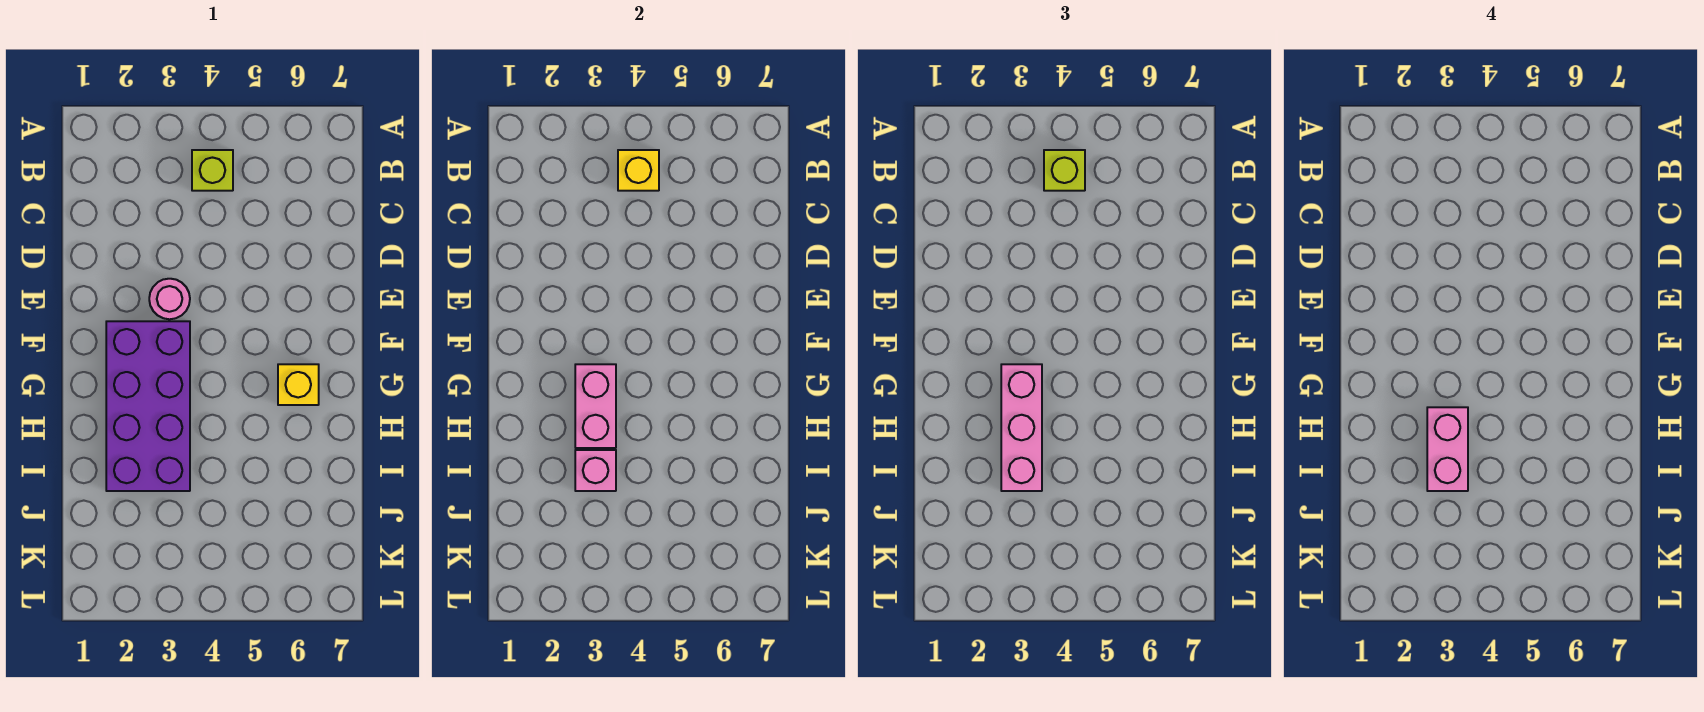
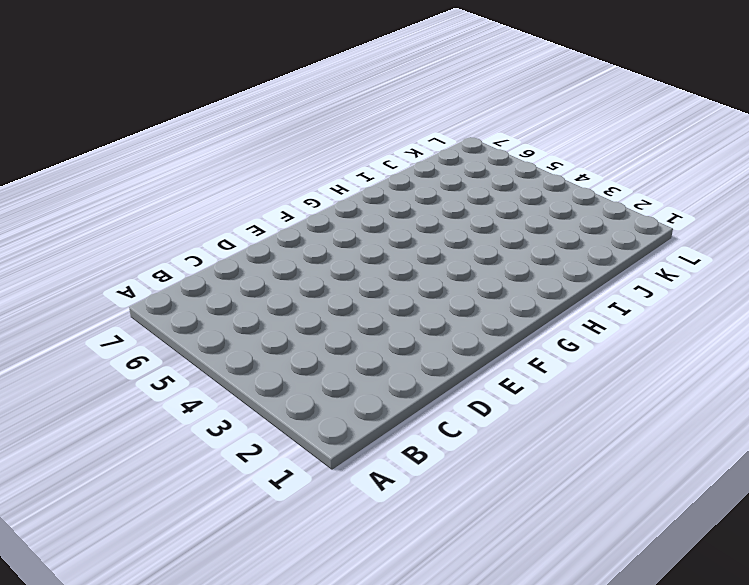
none -> lime 1x1 brick [192,150,233,191]
none -> pink 1x1 round brick [149,279,190,319]

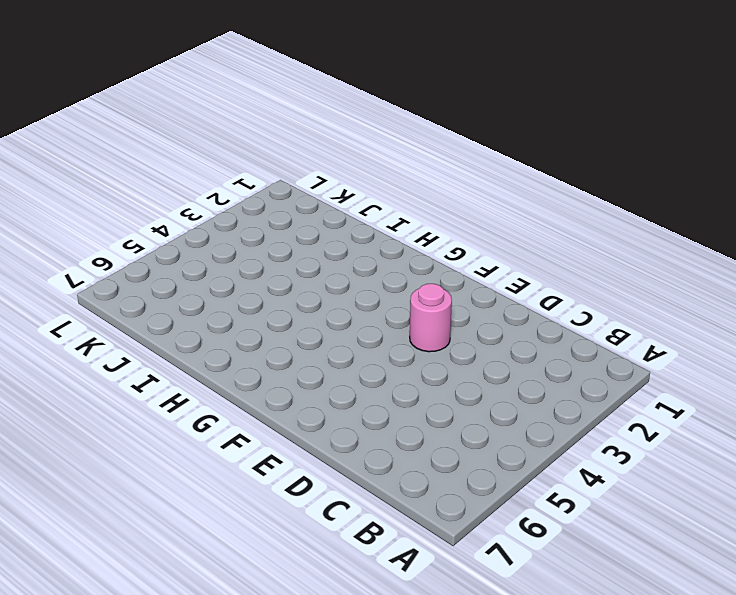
none -> lime 1x1 brick [192,150,233,191]
none -> purple 2x4 brick [106,321,190,491]

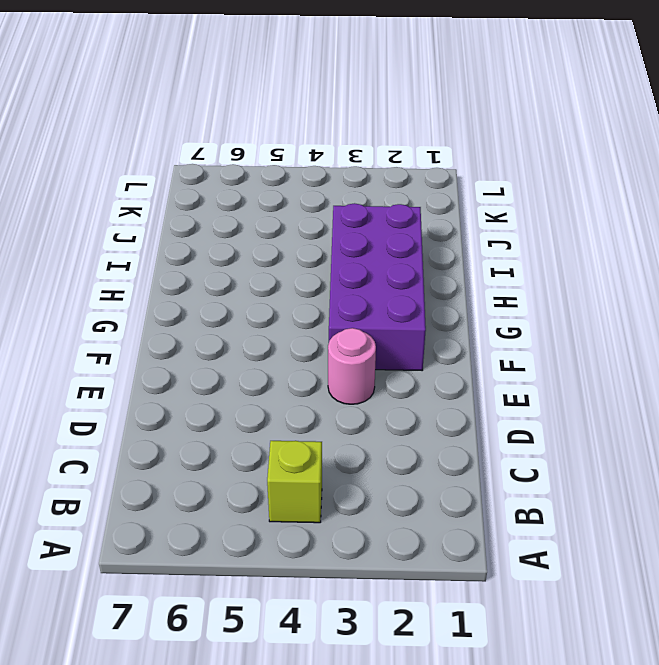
none -> yellow 1x1 brick [278,364,319,405]
none -> yellow 1x1 brick [618,150,659,191]

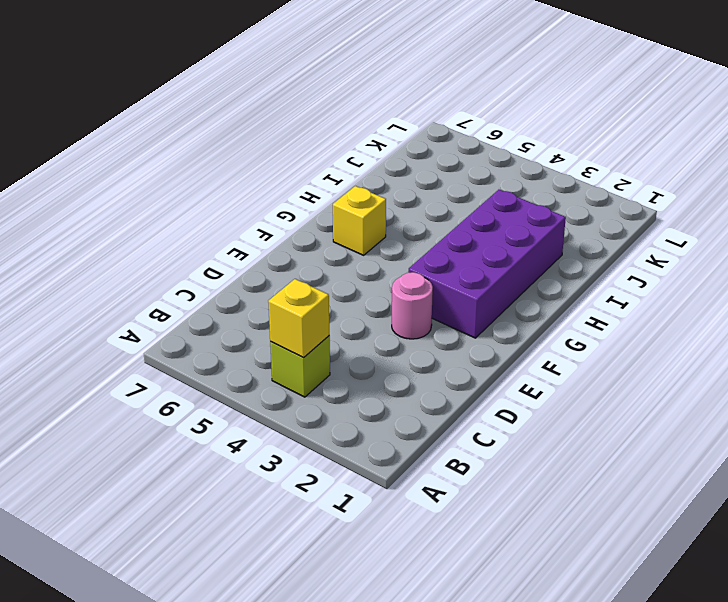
none -> pink 1x2 brick [575,364,616,448]
none -> pink 1x1 brick [575,450,616,491]

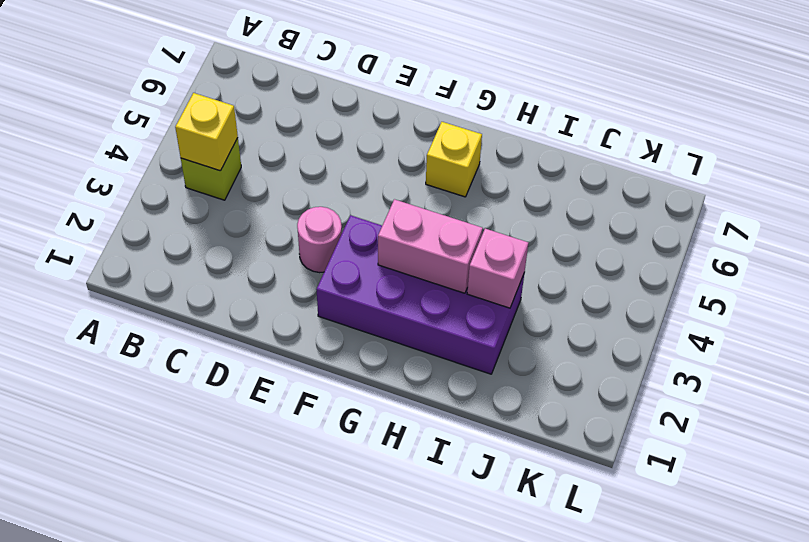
none -> lime 1x1 brick [1044,150,1085,191]
none -> pink 1x3 brick [1001,364,1042,491]

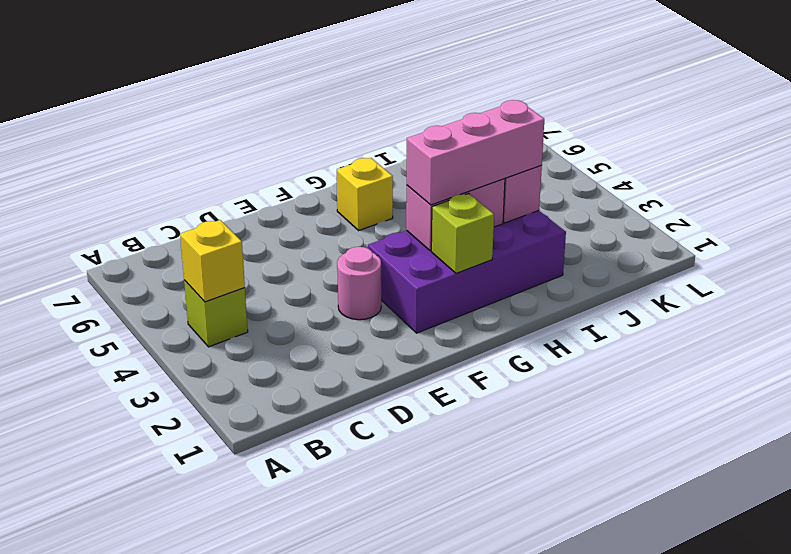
lime 1x1 brick [431,194,494,274] -> lime 1x1 brick moved to [1044,150,1085,191]
none -> pink 1x2 brick [1427,407,1468,491]

